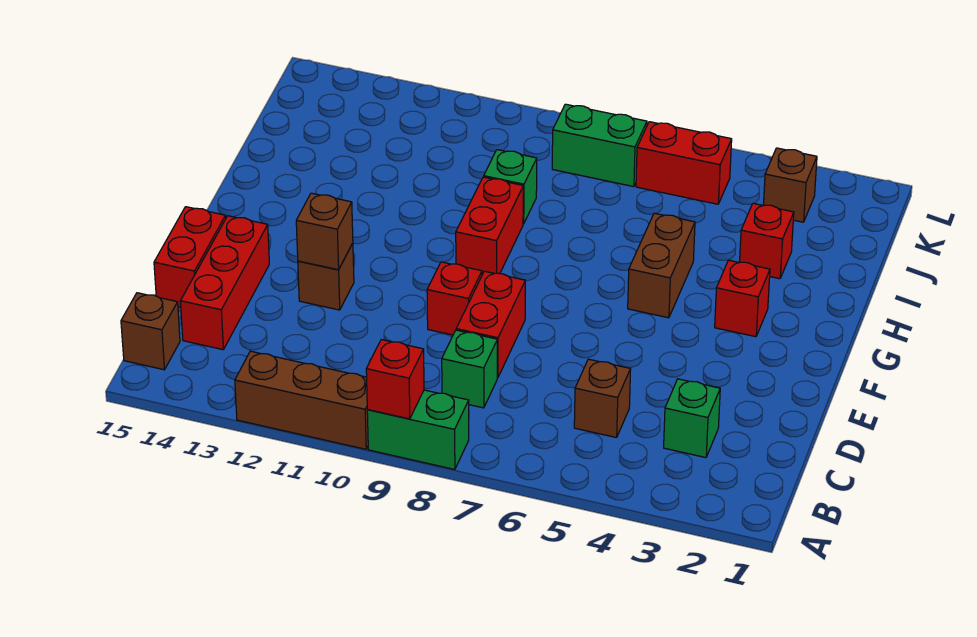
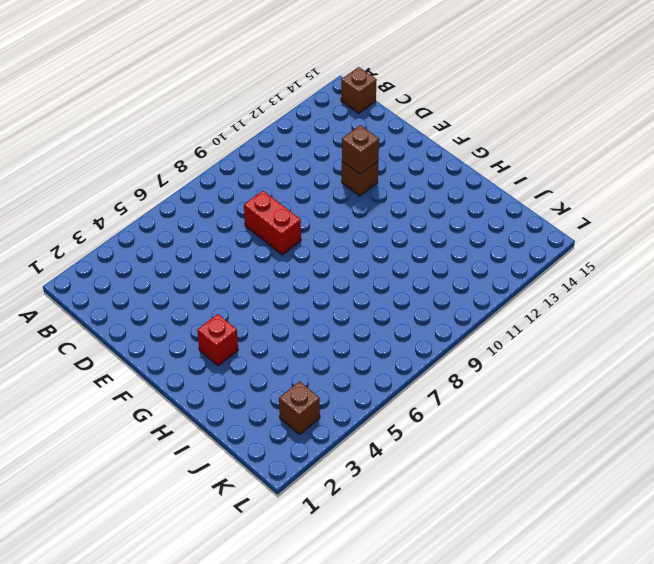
none -> green 1x2 brick [367,390,469,470]
none -> brown 1x3 brick [235,351,368,449]
none -> green 1x1 brick [664,379,720,458]

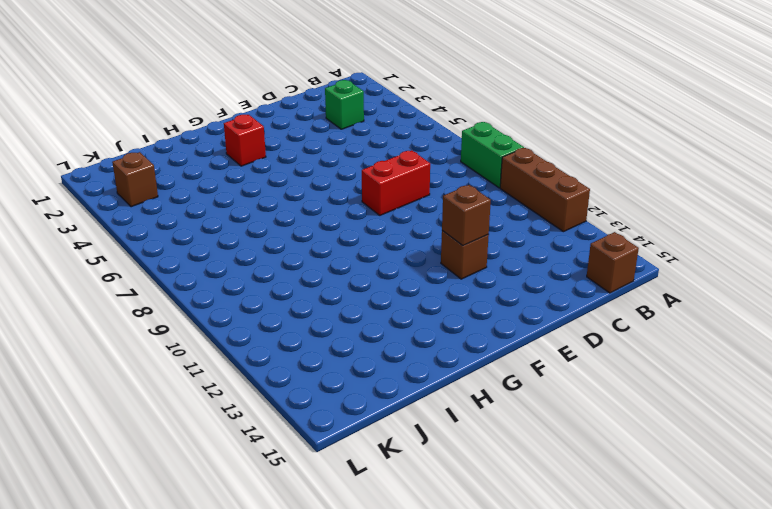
none -> brown 1x1 brick [574,359,631,438]
none -> green 1x1 brick [442,330,497,408]
none -> red 1x3 brick [180,216,269,350]

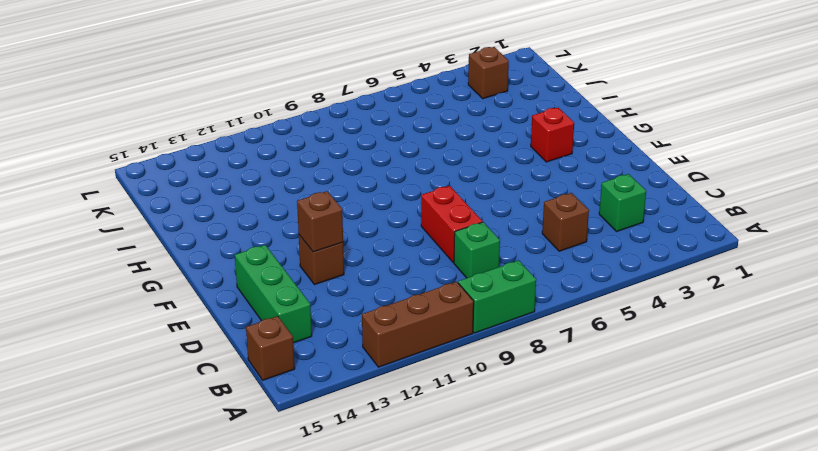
green 1x3 brick [235,245,312,343] -> red 1x3 brick [180,216,269,350]
none -> red 1x2 brick [154,207,226,307]
none -> red 1x1 brick [427,262,482,335]
none -> brown 1x2 brick [628,213,695,318]

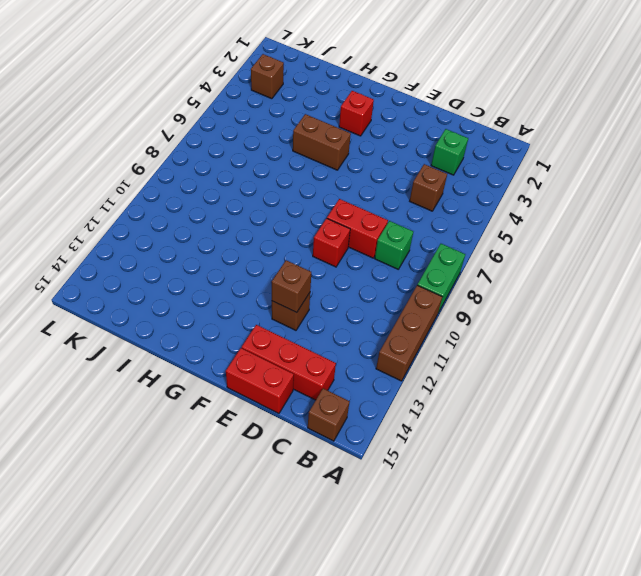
none -> red 1x2 brick [456,177,523,275]
none -> red 1x1 brick [740,203,794,279]
none -> green 1x1 brick [484,150,537,224]

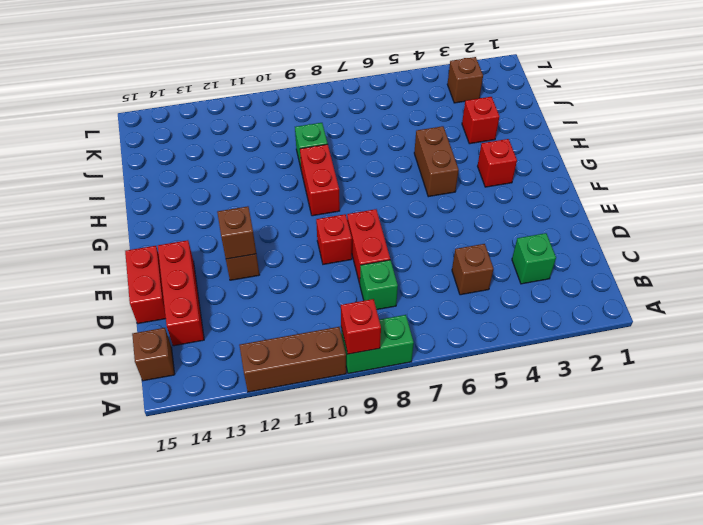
none -> red 1x2 brick [636,122,732,204]
none -> green 1x2 brick [552,104,647,187]

